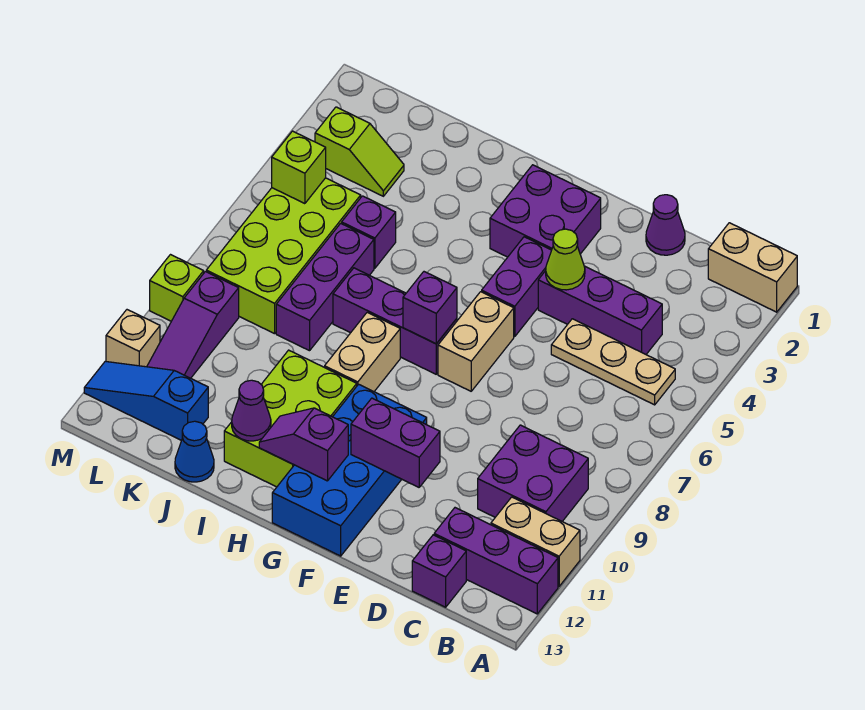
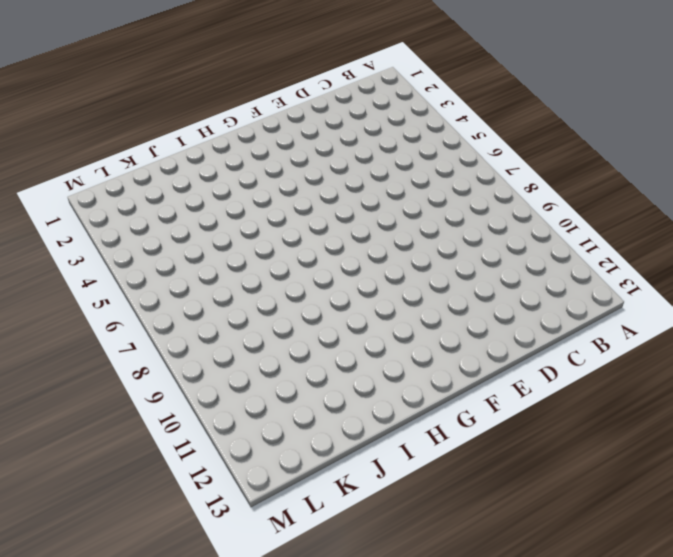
none -> tan 1x2 brick [708,223,797,312]
none -> tan 1x2 brick [491,497,580,586]
none -> purple 1x3 brick [434,508,558,614]
none -> tan 1x3 plate [551,319,675,405]

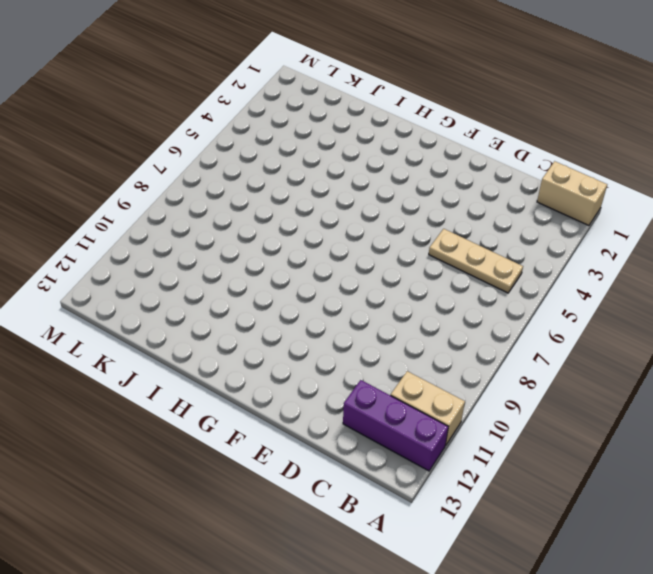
none -> purple 2x2 brick [478,425,588,521]
none -> purple 1x3 brick [538,266,662,354]
none -> purple 1x1 brick [412,535,466,607]
none -> purple 1x1 cone [646,195,685,255]

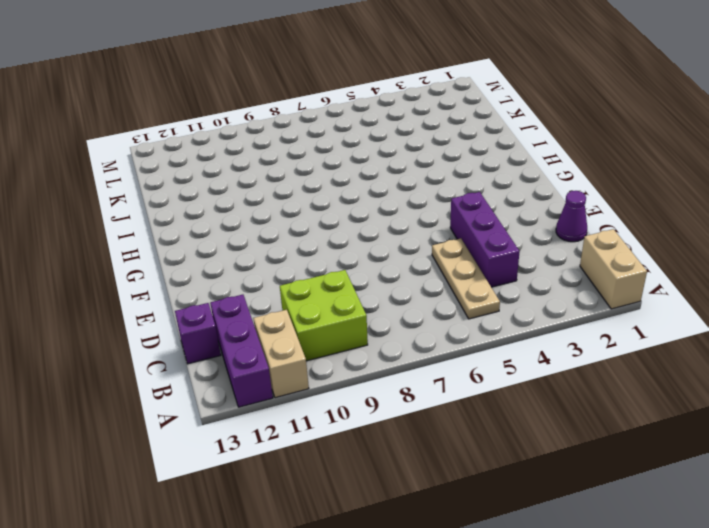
lime 2x2 brick [280,270,368,361] -> purple 2x2 brick [478,425,588,521]
none -> purple 2x2 brick [490,165,601,257]
none -> purple 1x2 brick [482,237,552,337]
none -> tan 1x2 brick [438,292,514,391]
none -> blue 2x4 brick [272,384,427,556]

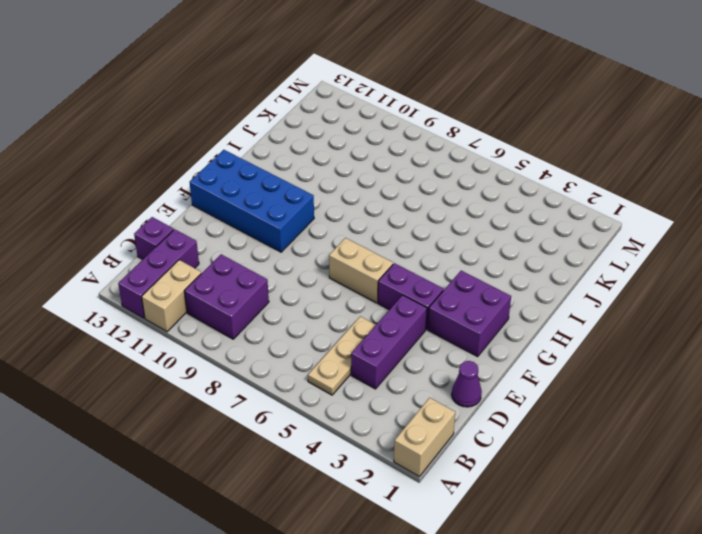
none -> purple 1x3 brick [333,268,457,374]
none -> tan 1x2 brick [325,312,400,391]
none -> lime 2x3 brick [224,350,357,487]
none -> purple 1x1 brick [342,196,396,268]

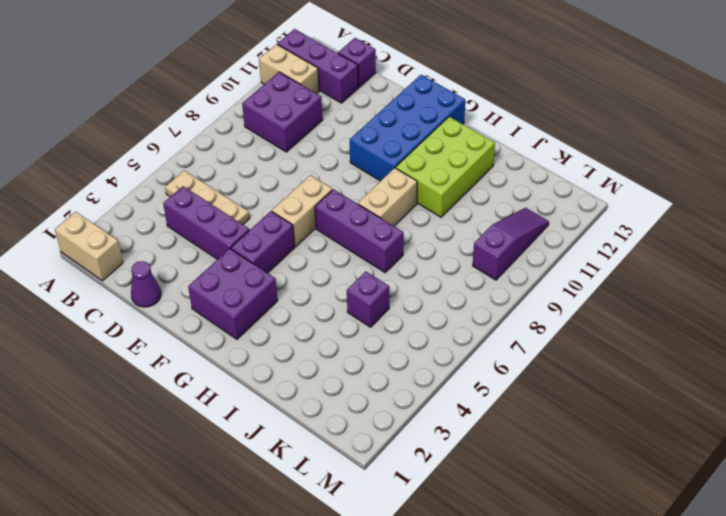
none -> purple 1x3 brick [276,223,374,351]
none -> blue 1x1 cone [175,421,214,482]
none -> lime 1x2 slope [315,107,404,196]
none -> lime 2x4 brick [206,178,361,334]

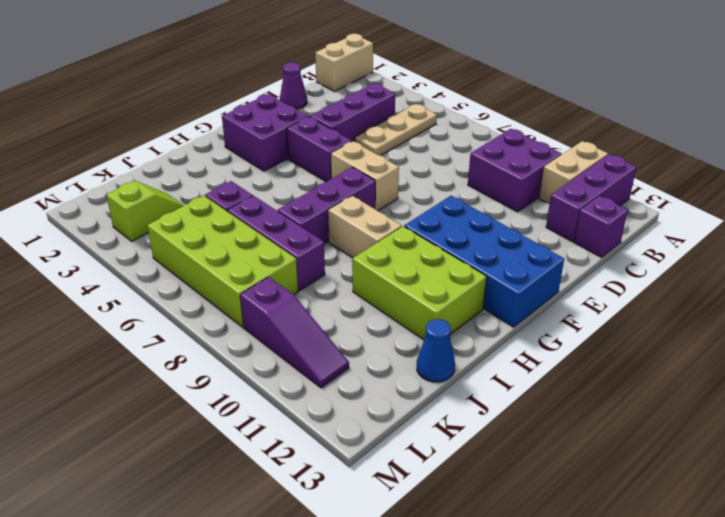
none -> blue 1x3 slope [84,361,208,440]
none -> lime 1x1 brick [150,255,204,321]
none -> tan 1x1 brick [106,310,160,367]
none -> lime 1x1 cone [546,229,585,290]

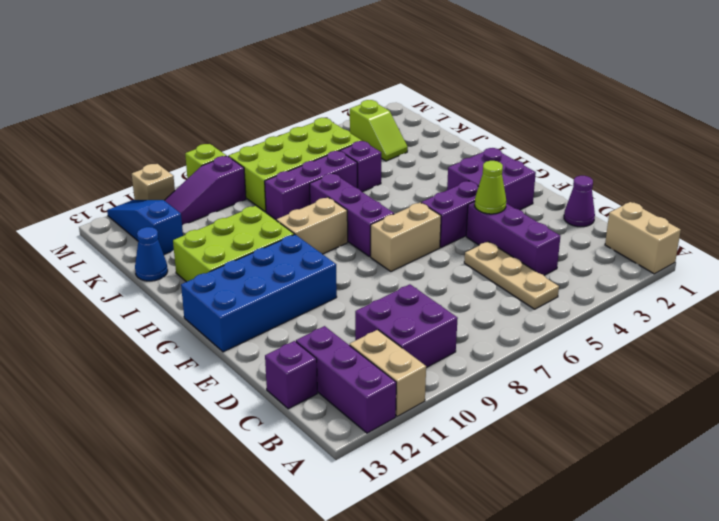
none -> purple 1x2 brick [351,398,440,487]
none -> purple 1x1 brick [403,272,457,344]
none -> purple 1x2 slope [259,408,348,481]
none -> purple 1x1 cone [232,380,271,441]

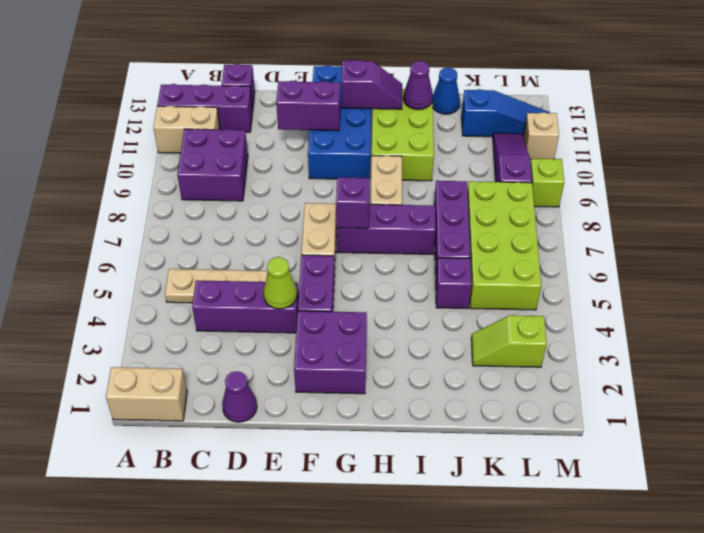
none -> lime 1x1 brick [272,131,326,204]

